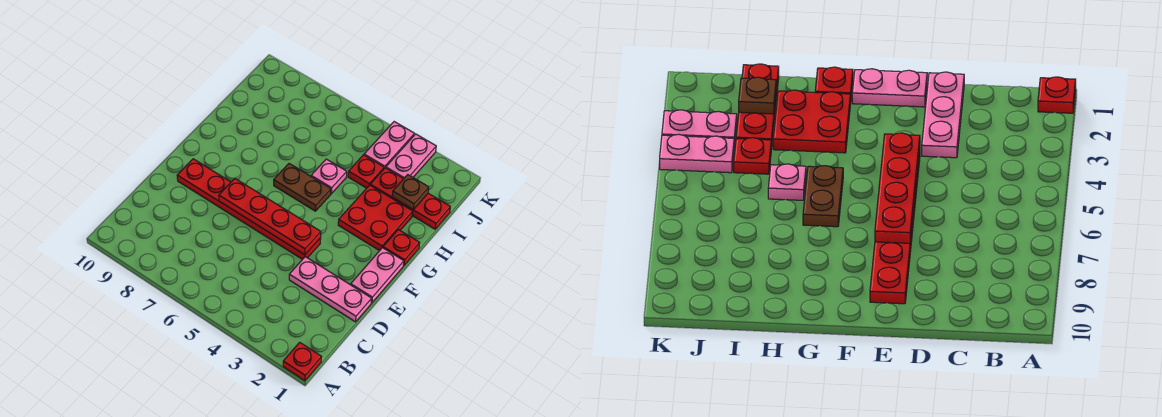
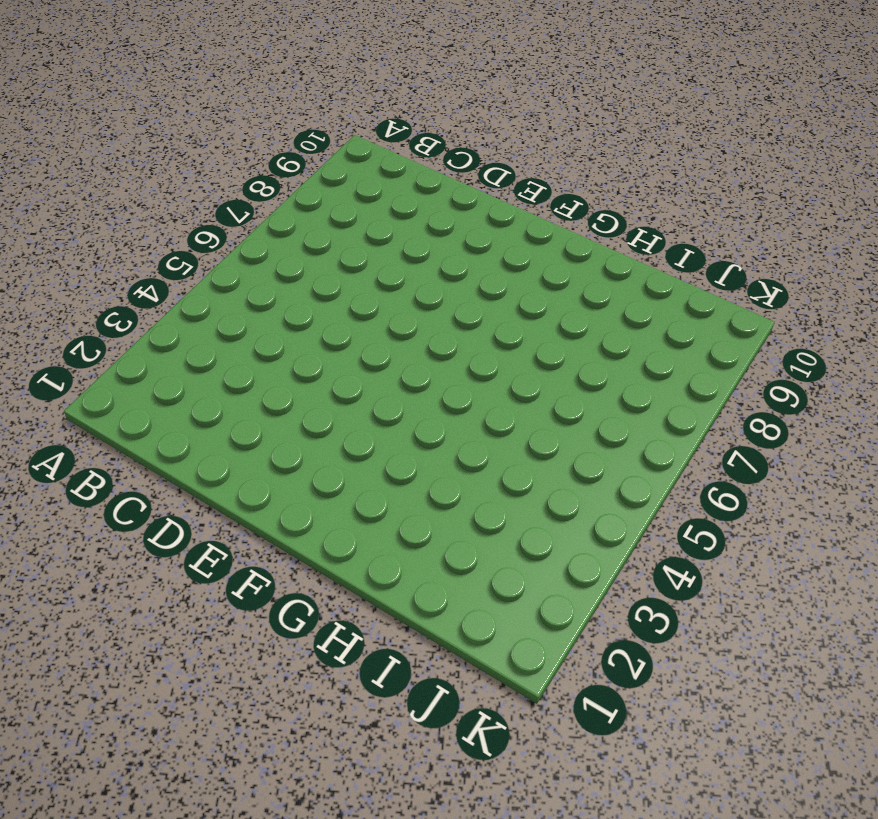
none -> red 1x1 plate [283,342,321,381]
none -> pink 1x3 plate [289,257,372,322]
none -> pink 1x2 plate [351,248,404,303]

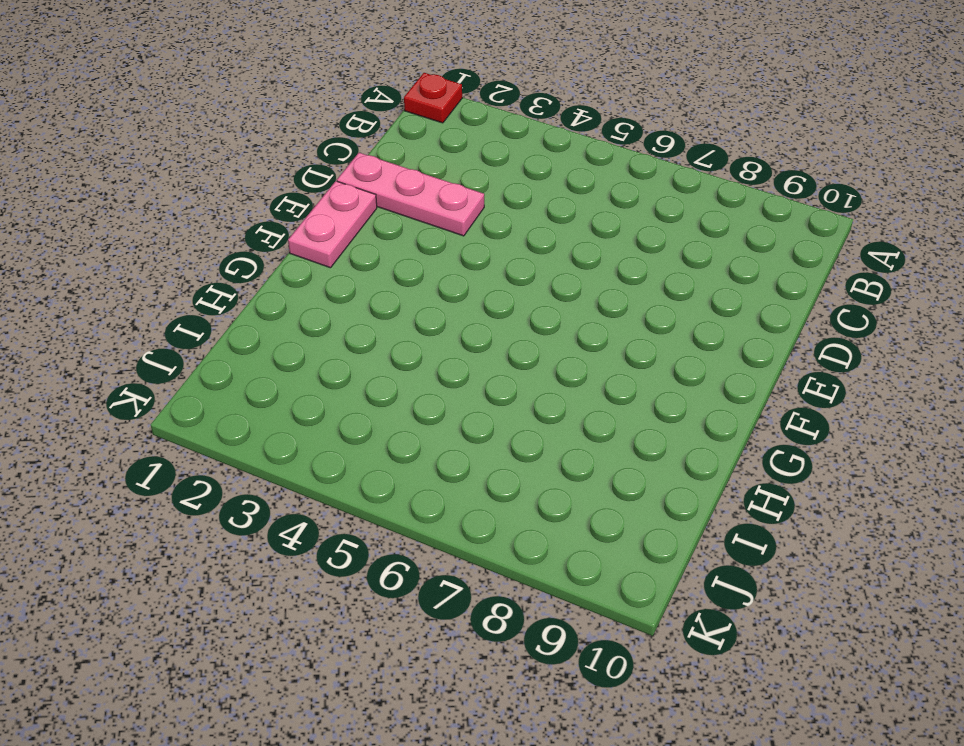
none -> red 1x6 plate [177,159,321,259]
none -> red 1x1 plate [383,230,420,265]
none -> red 2x2 plate [338,185,413,251]

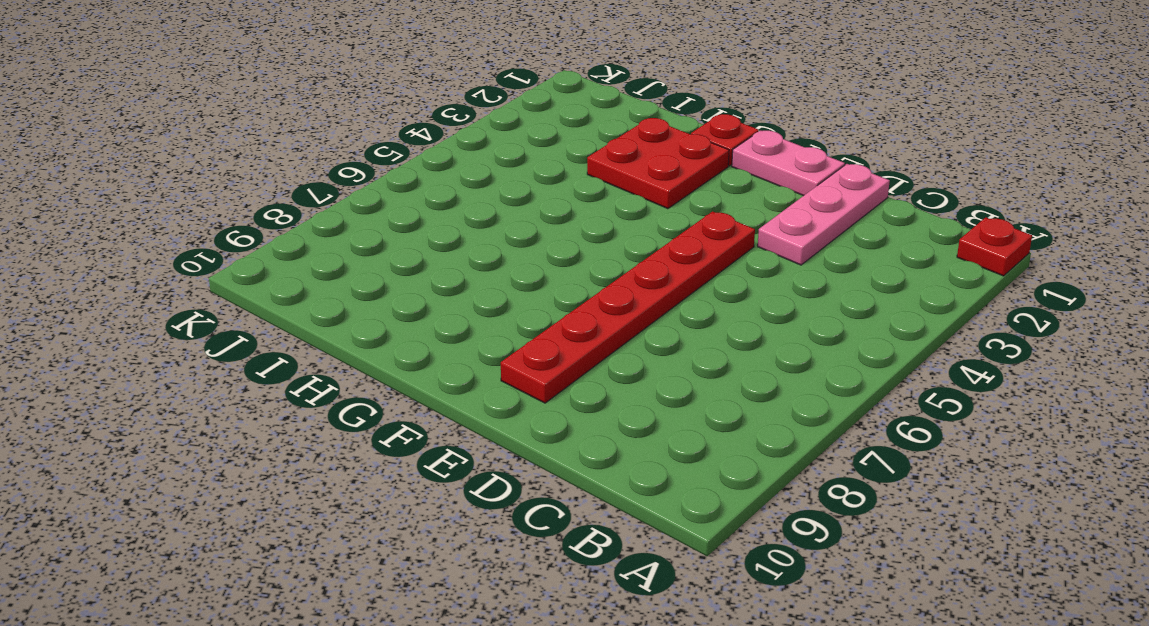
none -> brown 1x2 plate [274,164,331,211]
none -> pink 1x1 plate [311,159,347,194]
none -> red 1x3 plate [370,168,450,229]

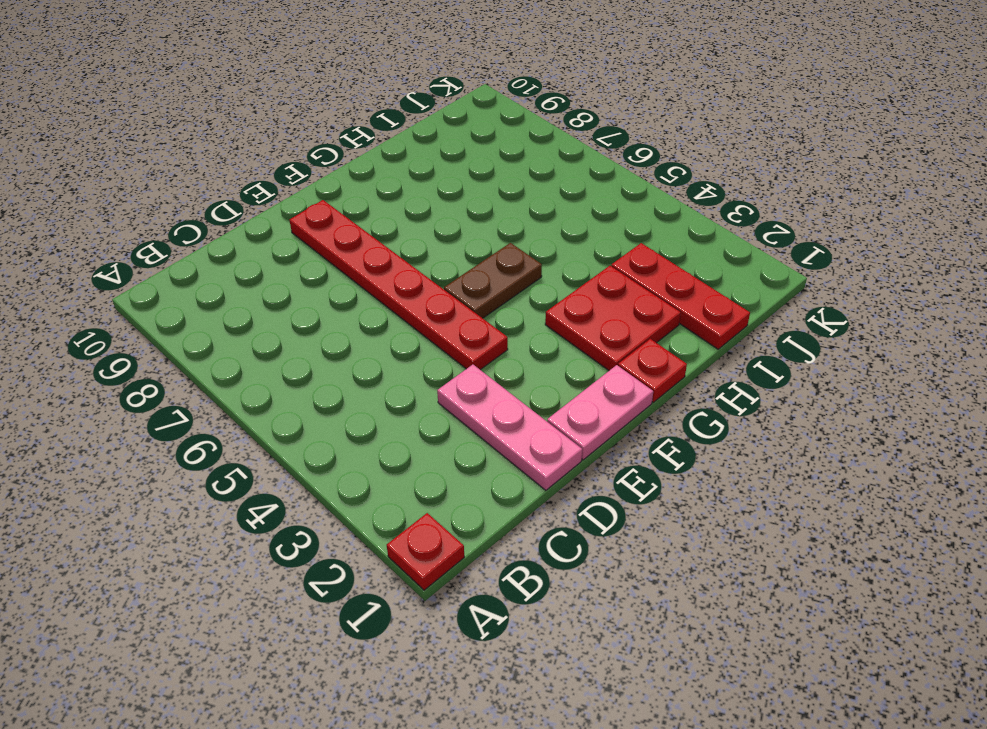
brown 1x2 plate [444,243,542,318] -> brown 1x2 plate turned to [274,164,331,211]
none -> pink 1x1 plate [311,159,347,194]
none -> red 1x1 plate [348,155,384,188]
none -> pink 1x2 plate [386,134,436,179]

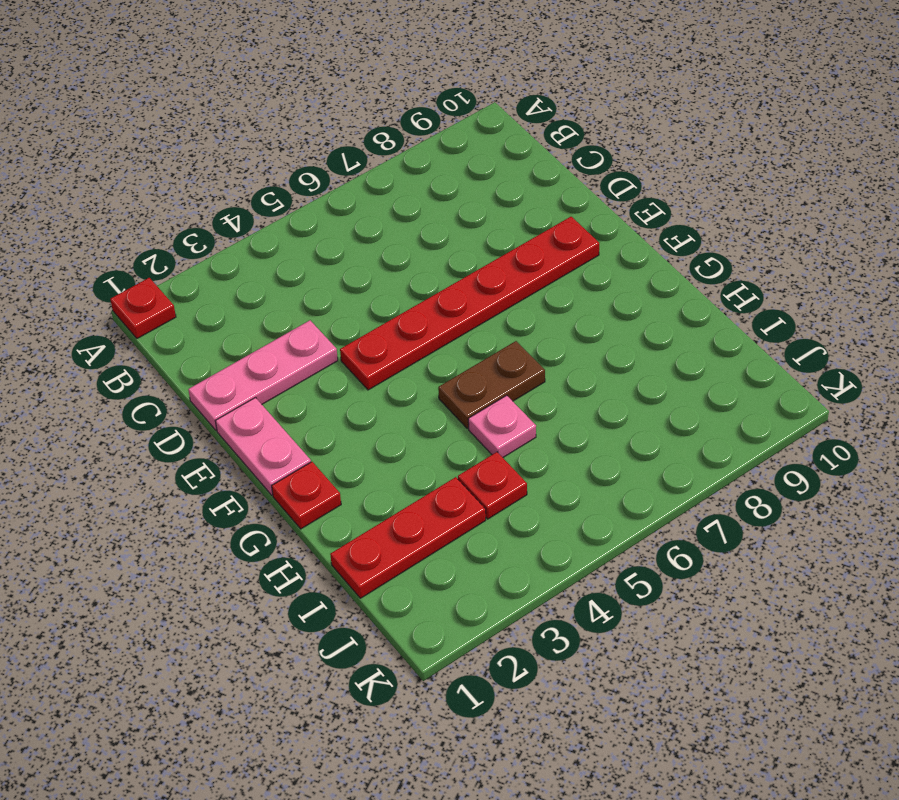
none -> red 2x2 plate [338,185,413,251]
none -> pink 1x2 plate [386,134,436,179]
none -> pink 1x2 plate [364,122,414,168]

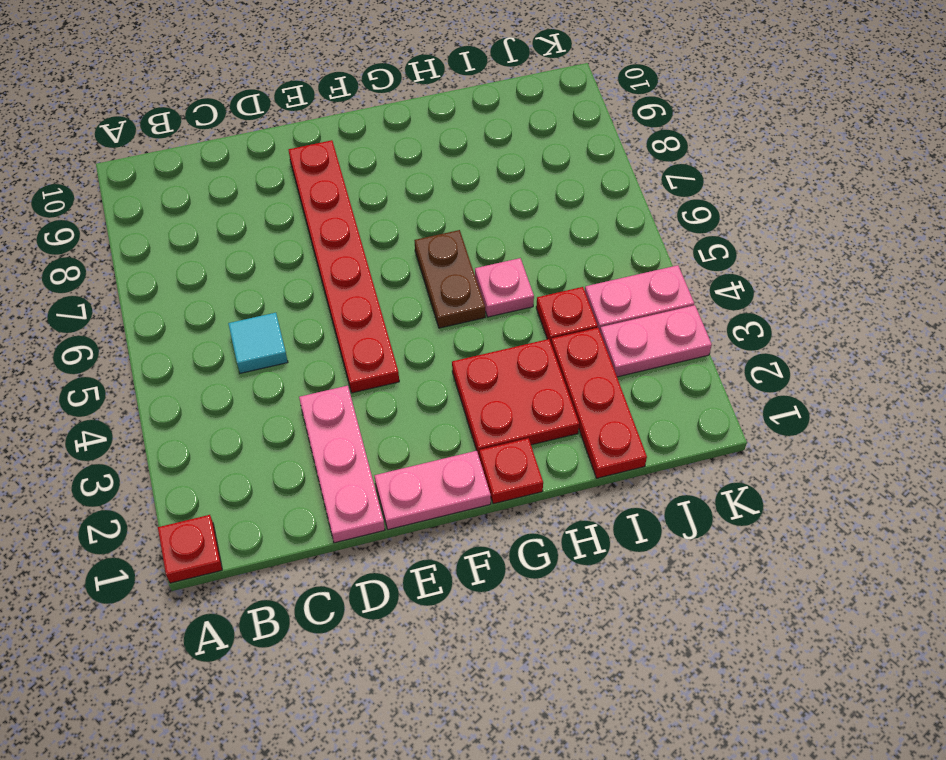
cyan 1x1 tile [228,313,288,373] -> none
none -> red 1x4 plate [219,179,321,255]
none -> brown 1x1 plate [392,175,429,210]

